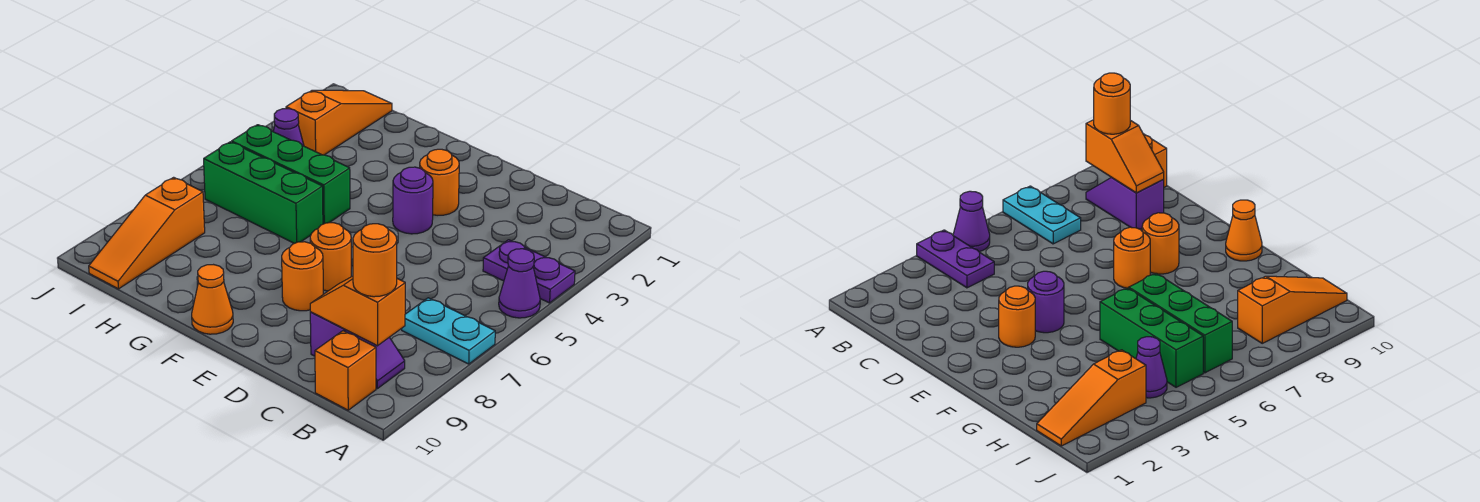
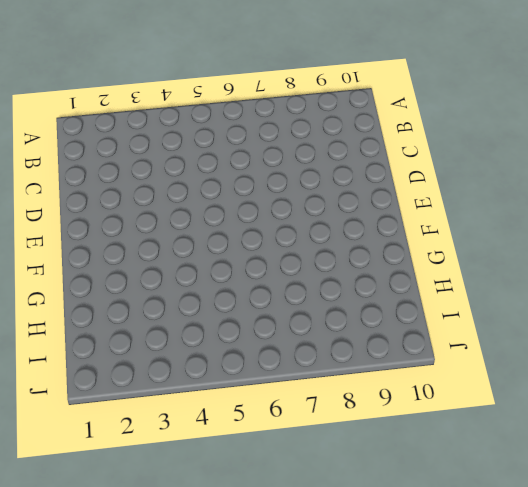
none -> purple 1x2 plate [483,240,575,303]
none -> purple 1x1 cone [499,249,540,318]
none -> cyan 1x2 plate [402,298,495,364]

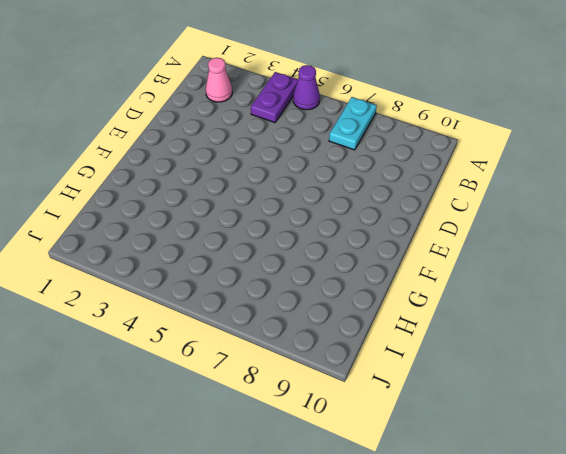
pink 1x1 cone [206,58,232,102] -> none
none -> purple 1x2 slope [310,312,405,389]
none -> orange 1x1 brick [315,331,376,410]
none -> orange 1x1 round brick [420,149,459,215]

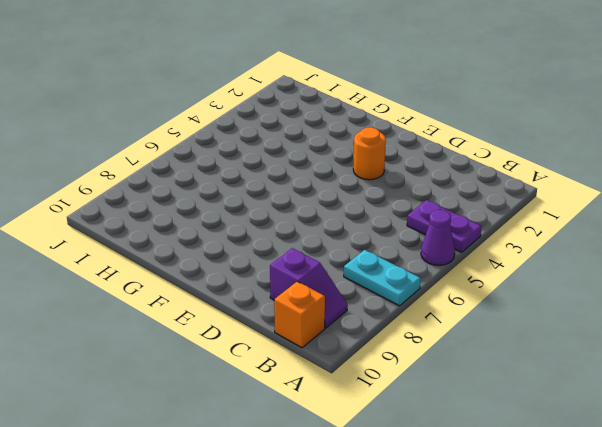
none -> purple 1x1 round brick [393,167,433,234]
none -> orange 1x1 round brick [310,223,351,291]
none -> orange 1x1 round brick [282,242,323,311]

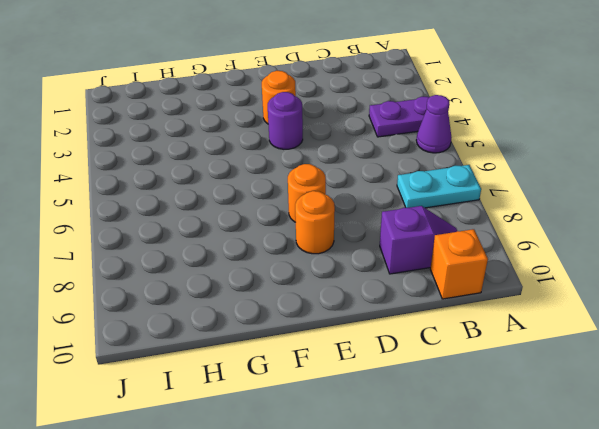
none -> orange 1x1 cone [192,265,233,334]
none -> green 1x3 brick [232,125,350,224]
none -> green 1x3 brick [204,142,323,243]

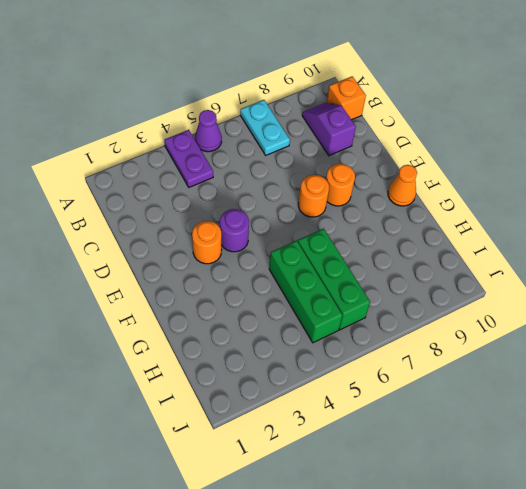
none -> orange 1x3 slope [286,90,392,155]
none -> purple 1x1 cone [273,109,304,146]
none -> orange 1x3 slope [89,177,205,289]

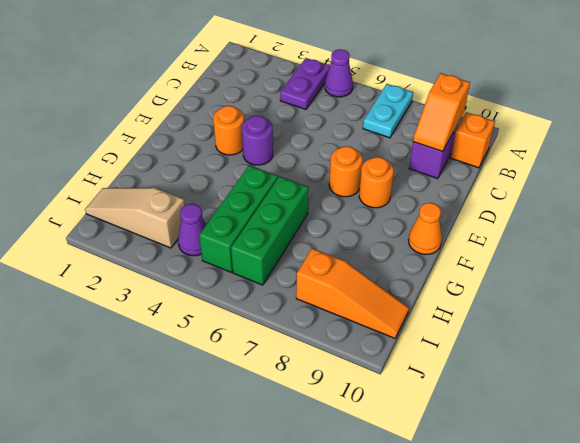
tan 1x3 slope [85,188,185,248] -> orange 1x3 slope [286,90,392,155]
none -> orange 1x1 round brick [353,224,397,297]

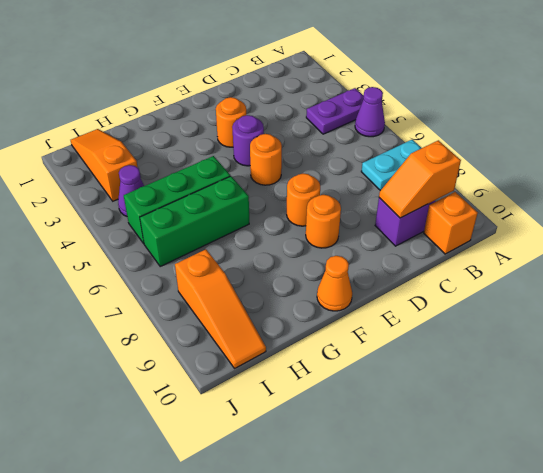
orange 1x1 round brick [250,134,282,185] -> orange 1x1 round brick moved to [353,224,397,297]

